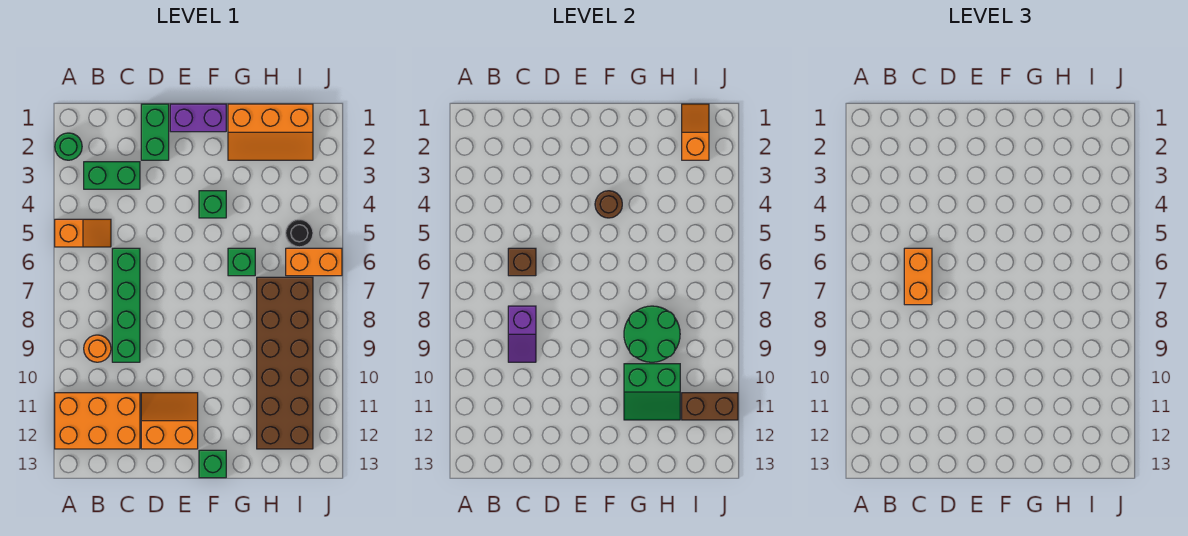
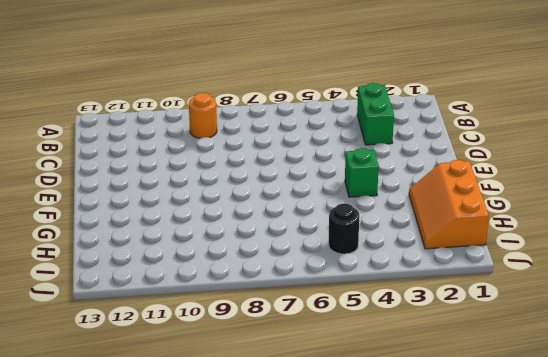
none -> green 1x1 round brick [55,133,82,160]
none -> orange 1x2 slope [55,219,111,247]
none -> orange 2x3 brick [55,393,140,449]

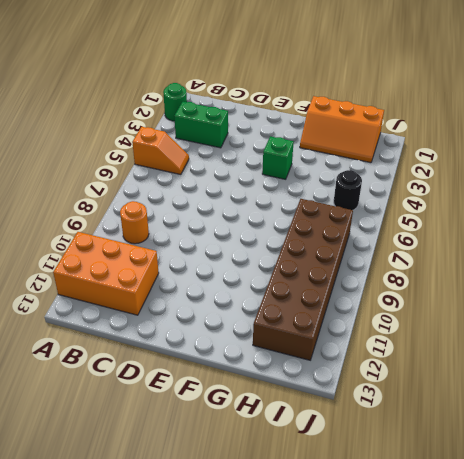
none -> green 1x4 brick [112,248,140,362]
none -> green 1x2 brick [141,104,169,160]
none -> orange 2x2 slope [141,393,198,449]

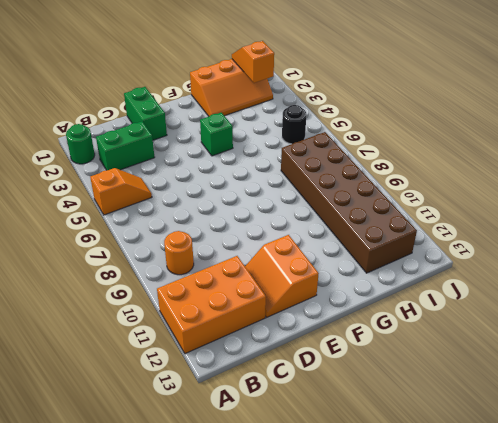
orange 2x2 slope [245,235,319,318] -> orange 2x2 slope turned to [141,393,198,449]
none -> green 1x4 brick [112,248,140,362]
none -> purple 1x2 brick [170,104,226,132]
none -> green 1x1 brick [199,450,226,478]

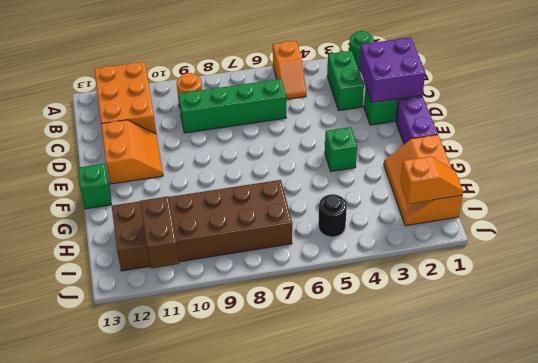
purple 2x2 brick [359,37,425,103] -> none
none -> green 1x1 brick [228,248,255,276]
none -> orange 1x2 brick [286,248,342,276]
none -> brown 1x1 brick [508,248,536,276]

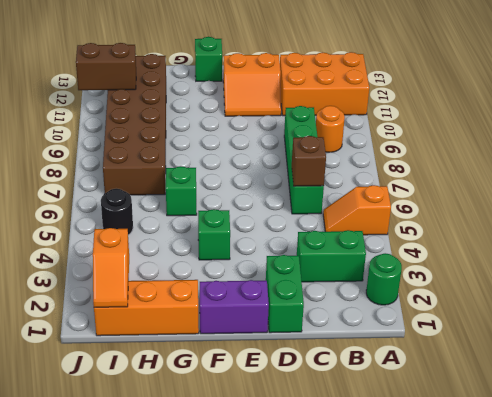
none -> orange 1x2 brick [286,248,342,276]
none -> purple 1x2 slope [508,306,536,362]
none -> brown 1x1 round brick [595,191,622,218]

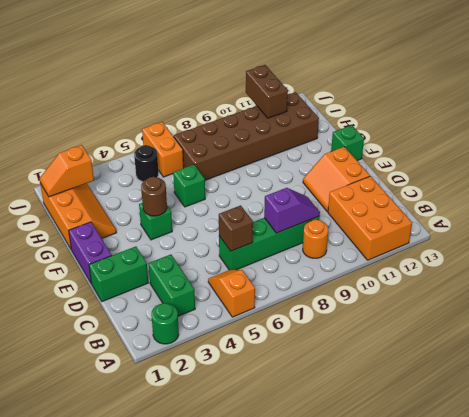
none -> green 2x2 round brick [624,306,680,362]
none -> green 2x2 slope [624,364,680,420]
none -> orange 1x2 brick [904,248,932,305]

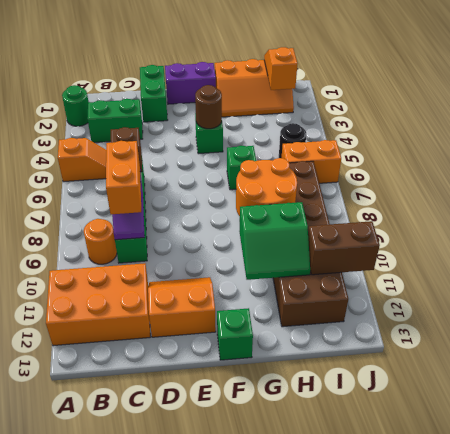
orange 1x2 brick [106,141,141,214] -> orange 1x2 brick moved to [904,248,932,305]
orange 2x2 round brick [236,158,297,216] -> green 2x2 round brick [624,306,680,362]

